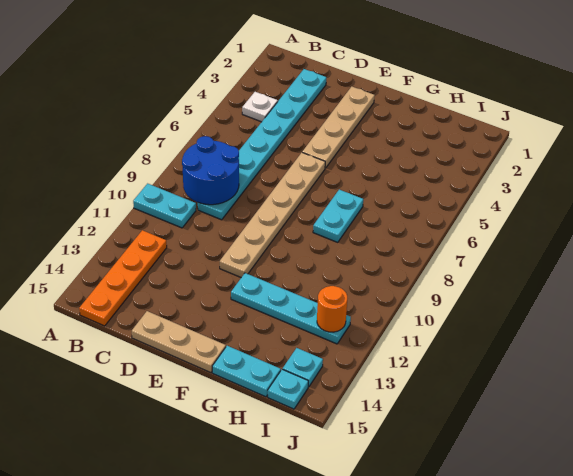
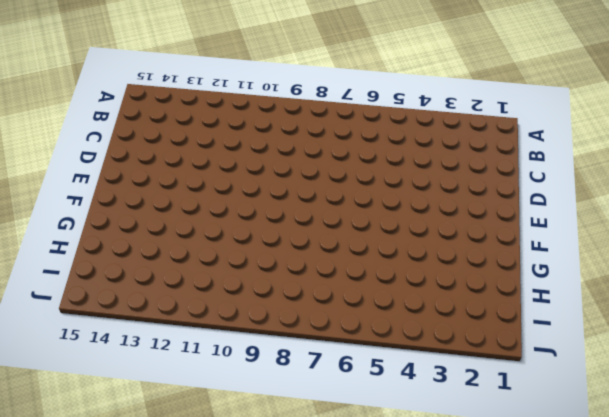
none -> cyan 1x2 plate [133,184,196,228]
none -> white 1x1 plate [242,92,278,122]
none -> orange 1x4 plate [79,230,167,326]

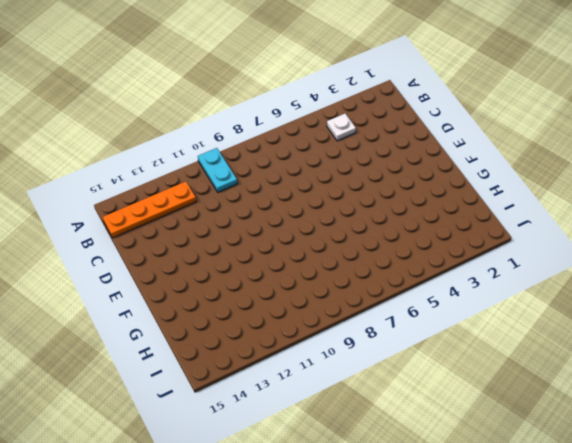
none -> cyan 1x8 plate [198,69,326,220]
none -> tan 1x3 plate [132,311,226,373]
none -> tan 1x4 plate [302,87,375,168]

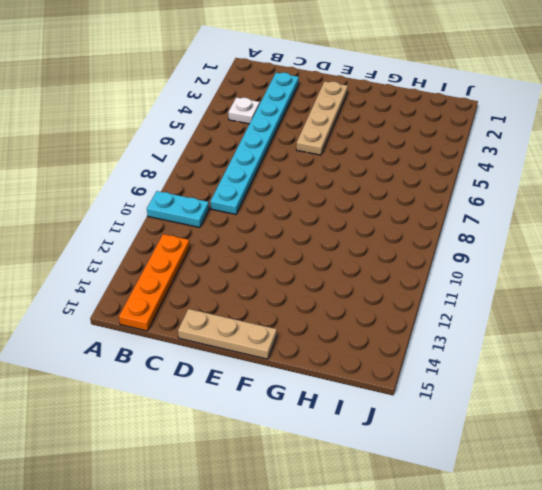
none -> tan 1x6 plate [220,153,325,277]
none -> cyan 1x4 plate [231,273,351,344]
none -> cyan 1x2 plate [313,190,363,242]

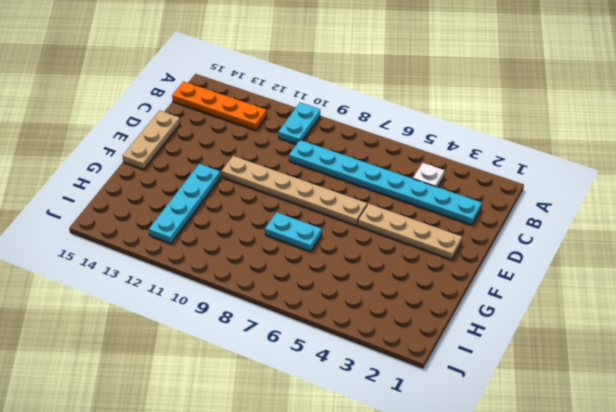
none -> cyan 1x2 plate [212,346,281,397]
none -> cyan 1x1 plate [283,348,323,387]
none -> cyan 1x1 plate [268,369,308,409]

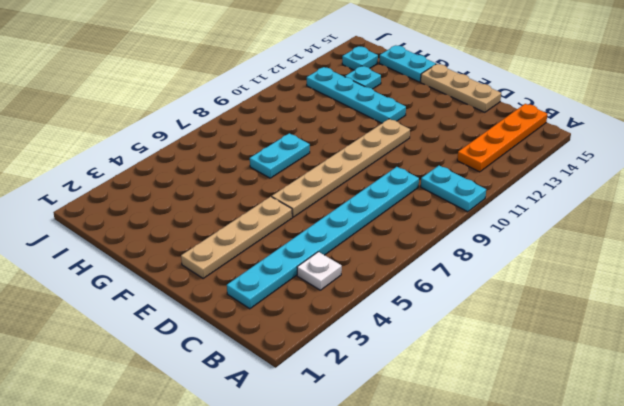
cyan 1x1 plate [345,66,381,89] -> cyan 1x1 plate moved to [268,369,308,409]
none -> blue 2x2 round brick [182,136,239,205]
none -> orange 1x1 round brick [317,286,347,332]

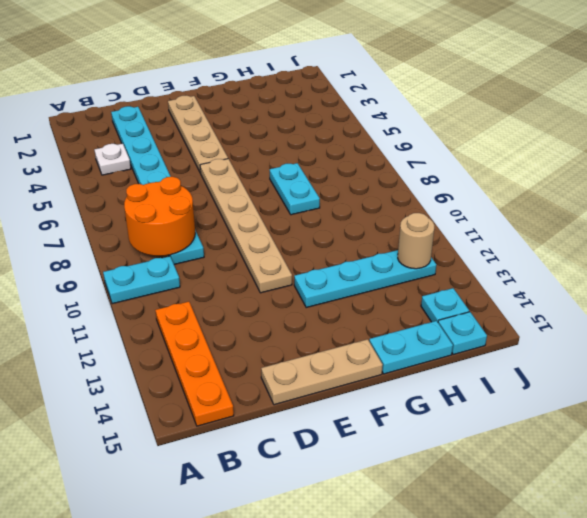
orange 2x2 round brick [124,177,195,256] -> blue 2x2 round brick [182,136,239,205]
tan 1x1 round brick [398,213,435,269] -> orange 1x1 round brick [317,286,347,332]

